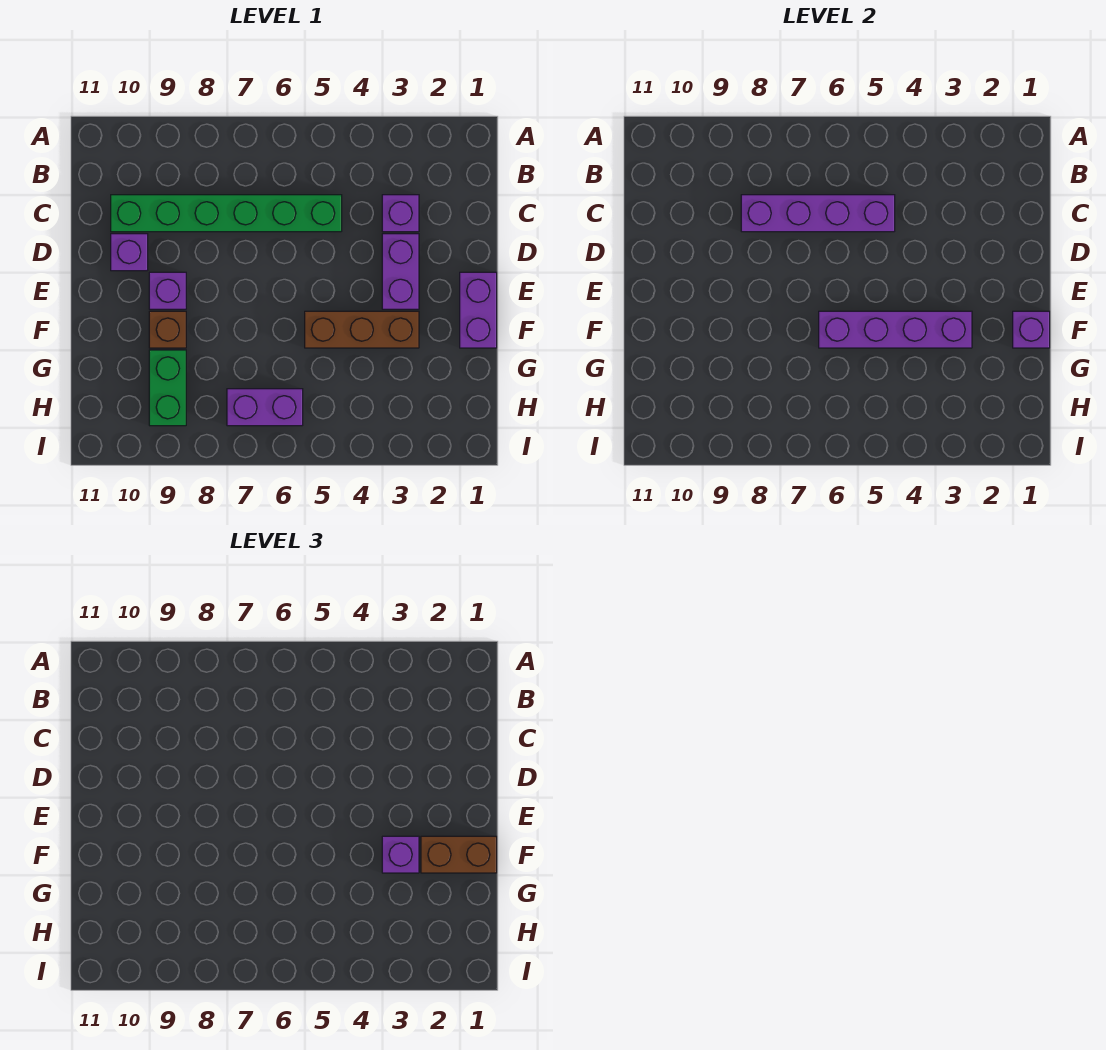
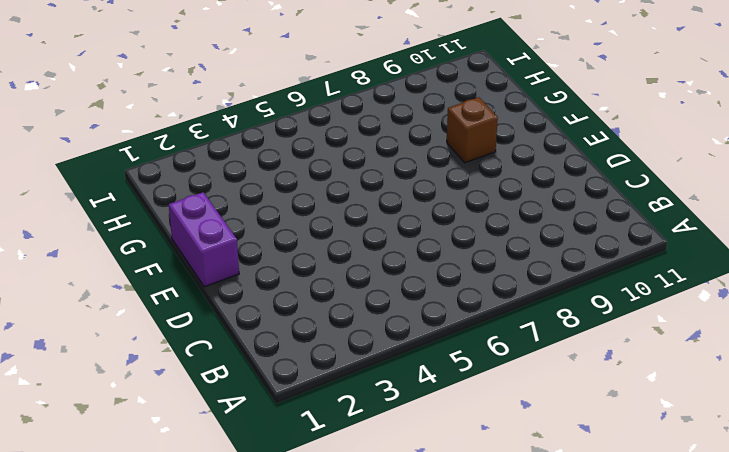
none -> purple 1x1 brick [382,195,419,232]
none -> green 1x6 brick [111,195,342,232]
none -> purple 1x2 brick [382,234,419,309]

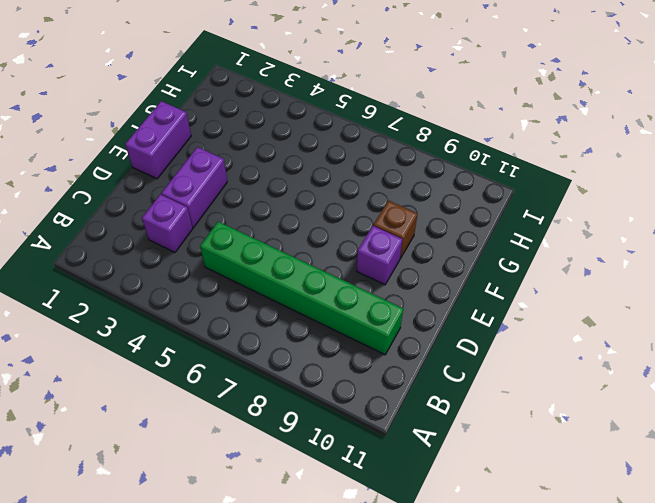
none -> purple 1x1 brick [111,234,148,271]
none -> brown 1x3 brick [305,311,419,348]
none -> green 1x2 brick [149,350,186,426]

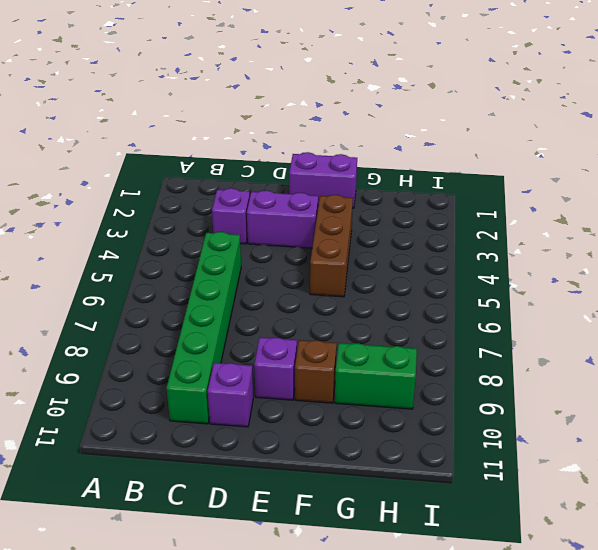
none -> purple 1x2 brick [227,389,303,426]
none -> purple 1x4 brick [741,195,895,232]
none -> purple 1x1 brick [1013,311,1050,348]

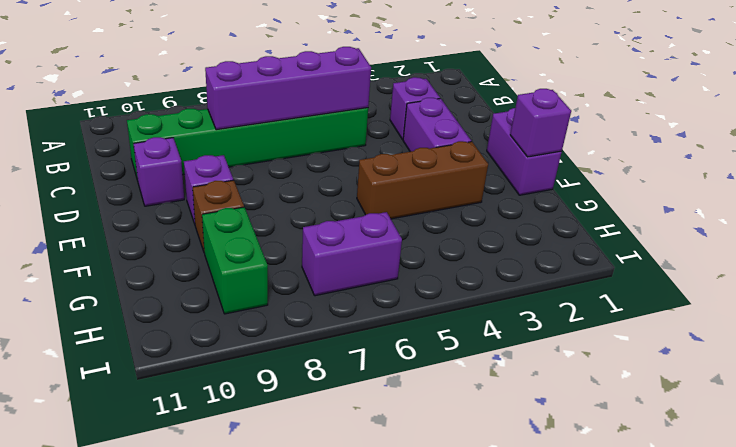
none -> purple 1x4 brick [819,311,972,348]
none -> brown 1x2 brick [421,836,497,873]
none -> purple 1x1 brick [382,836,419,873]

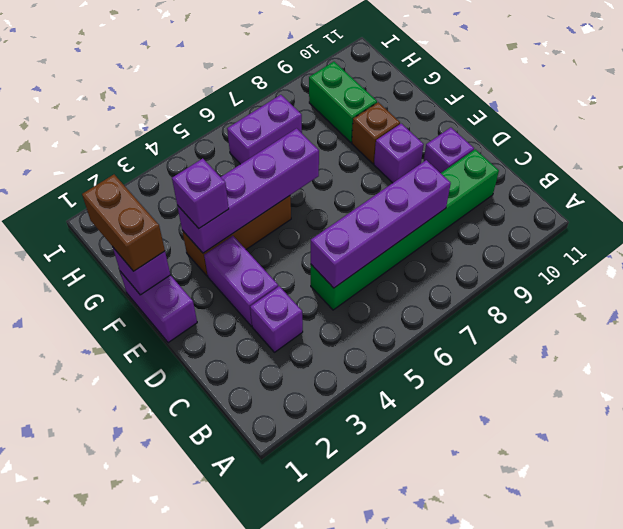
brown 1x2 brick [82,175,165,271] -> brown 1x2 brick turned to [421,836,497,873]

